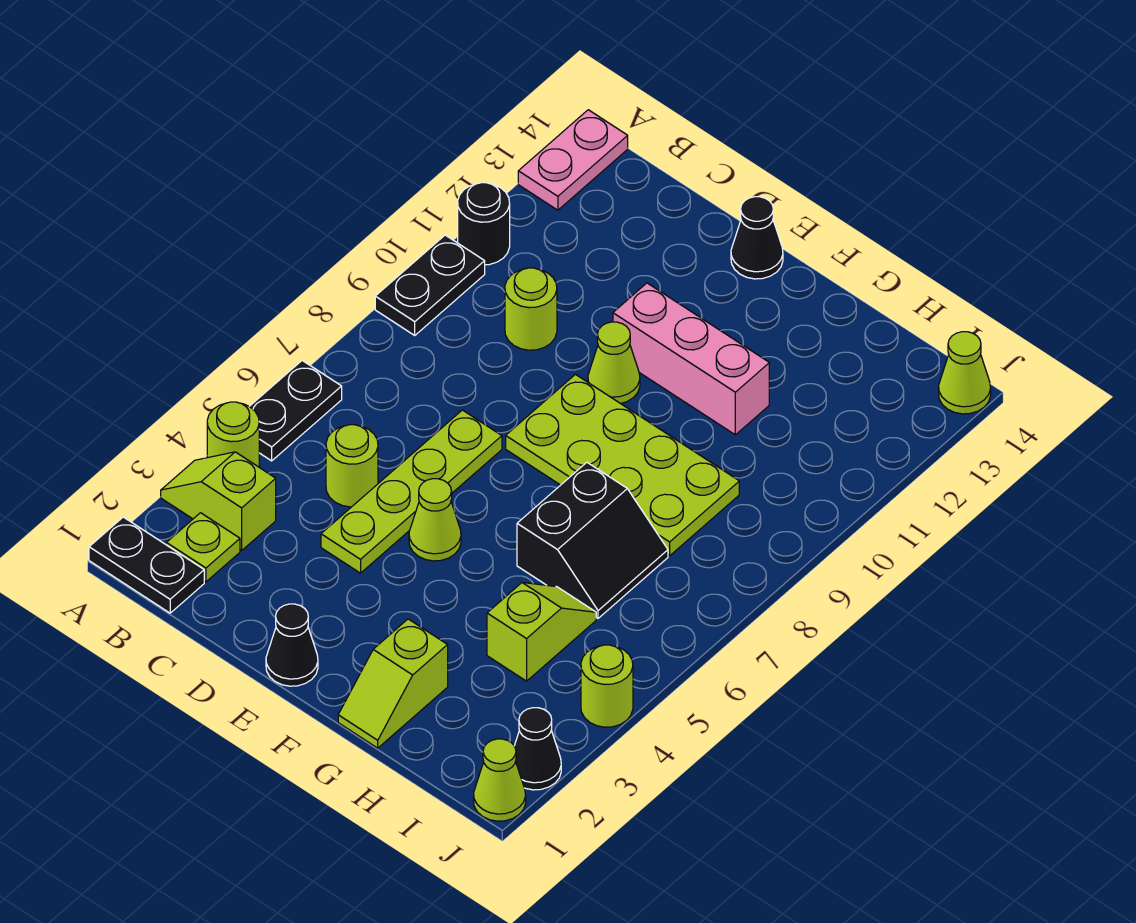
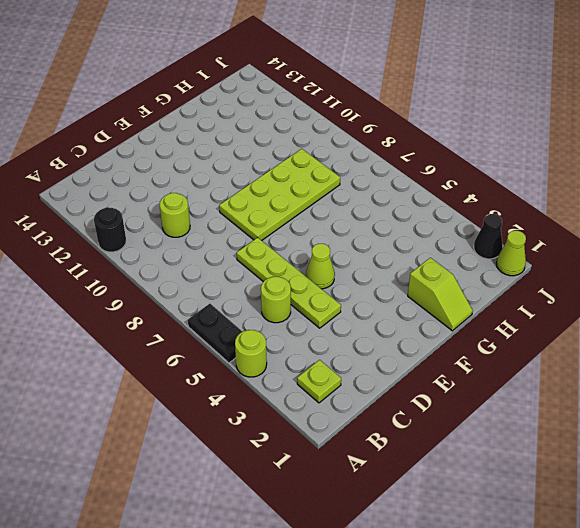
none -> black 1x2 plate [89,517,204,613]
none -> lime 1x2 slope [161,452,276,550]
none -> black 1x2 plate [375,235,485,335]

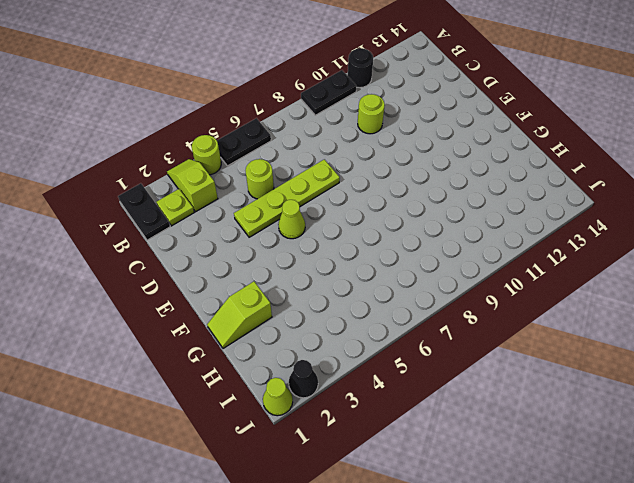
none -> pink 1x2 plate [518,110,628,210]
none -> black 1x1 cone [266,604,318,686]
none -> lime 2x4 plate [506,374,739,556]

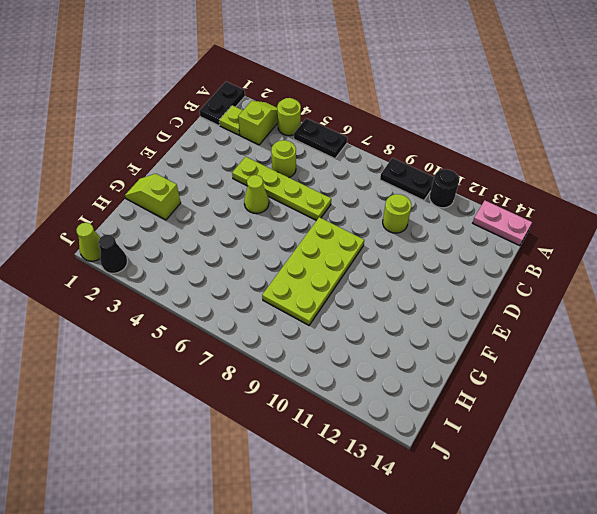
none -> black 1x1 cone [266,604,318,686]
none -> lime 1x1 cone [588,322,640,404]
none -> pink 1x3 brick [613,283,769,435]

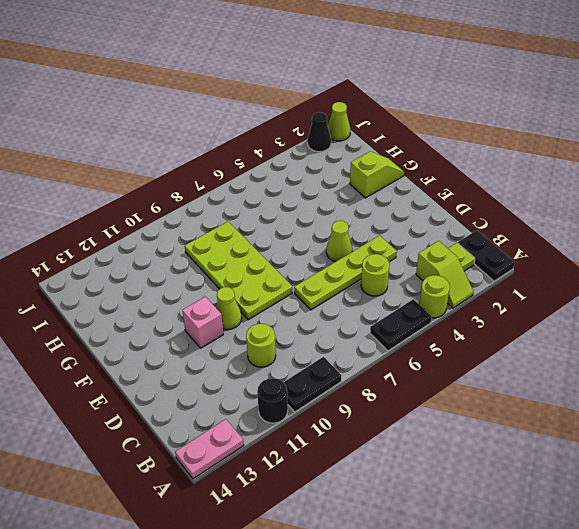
pink 1x1 brick [182,297,223,348] -> pink 1x3 brick [613,283,769,435]
none -> black 1x1 cone [266,604,318,686]
none -> black 1x1 cone [731,197,783,279]
none -> black 2x2 slope [517,463,668,618]

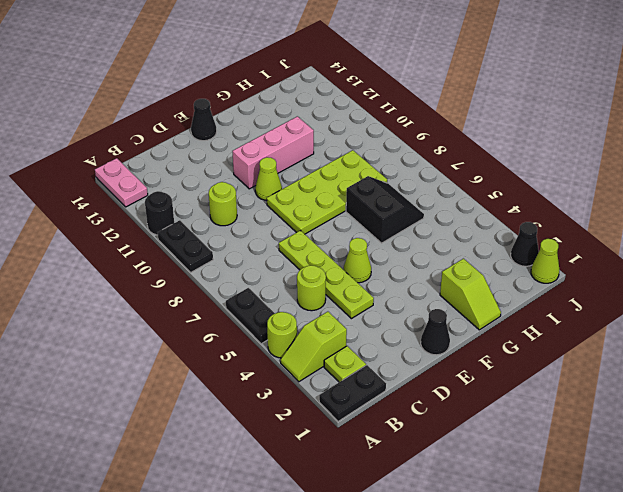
none -> lime 1x2 slope [487,583,596,681]
none -> lime 1x1 round brick [581,645,633,727]
none -> lime 1x1 cone [939,332,991,414]

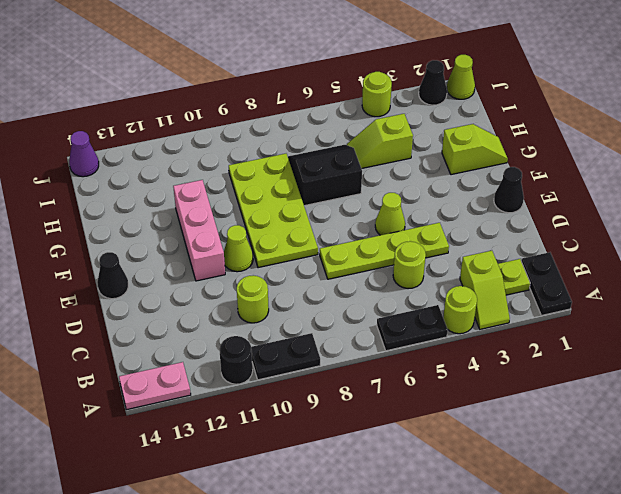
purple 1x1 cone [69,131,99,177] -> lime 1x1 cone [939,332,991,414]

